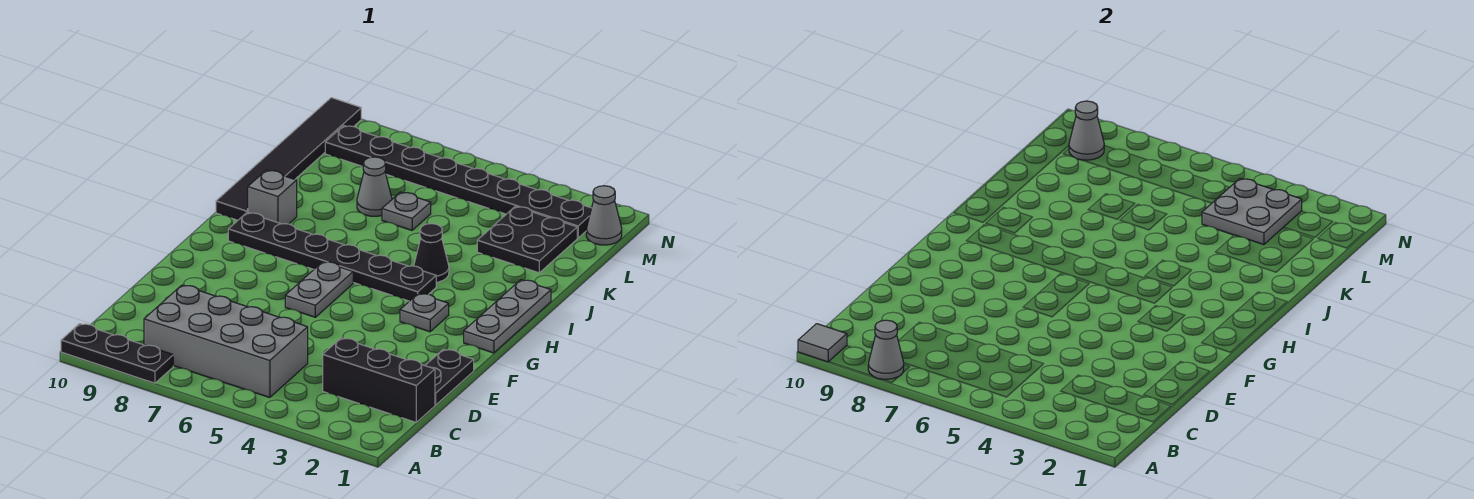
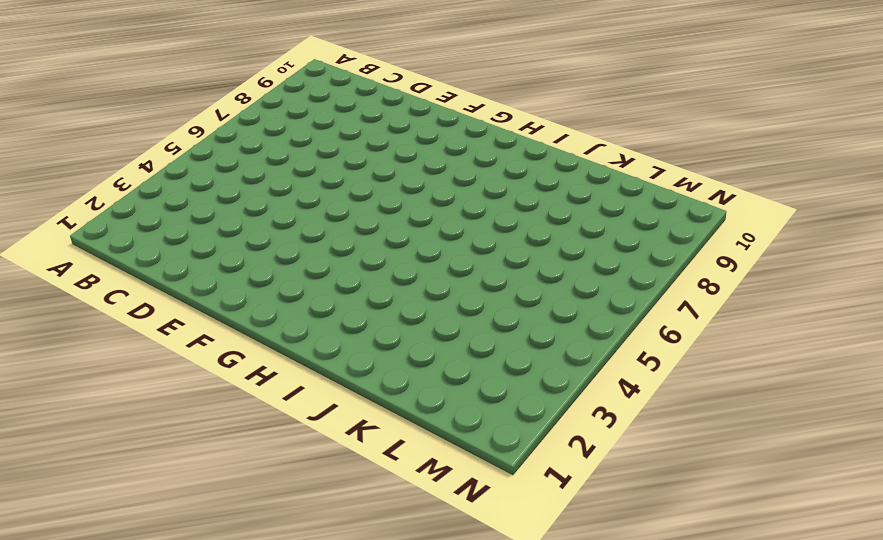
none -> black 1x3 plate [61,324,173,383]
none -> grey 2x4 brick [144,285,308,398]
none -> black 1x3 brick [323,338,435,422]

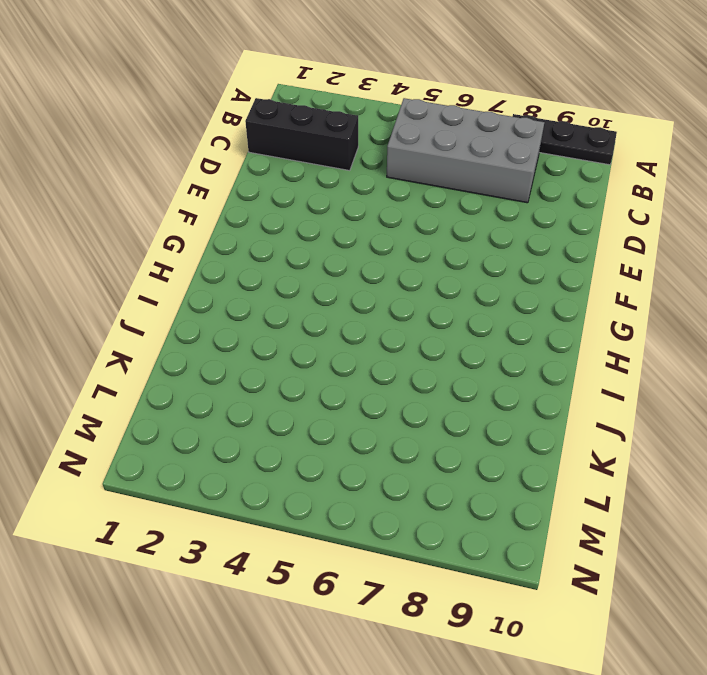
none -> black 1x2 plate [425,349,474,405]
none -> grey 1x2 plate [285,262,353,317]
none -> grey 1x3 plate [464,280,551,353]

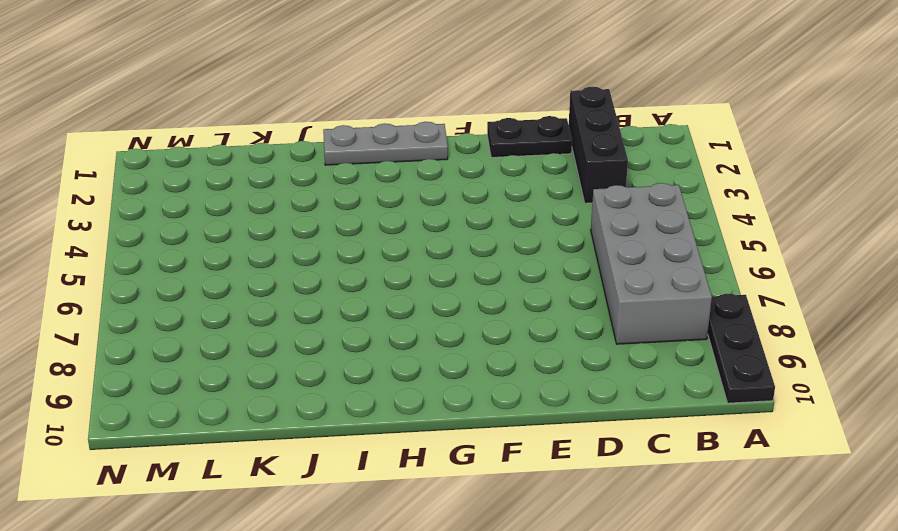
none -> grey 1x2 plate [285,262,353,317]
none -> grey 1x1 plate [400,293,449,332]
none -> black 1x6 plate [228,212,436,301]

